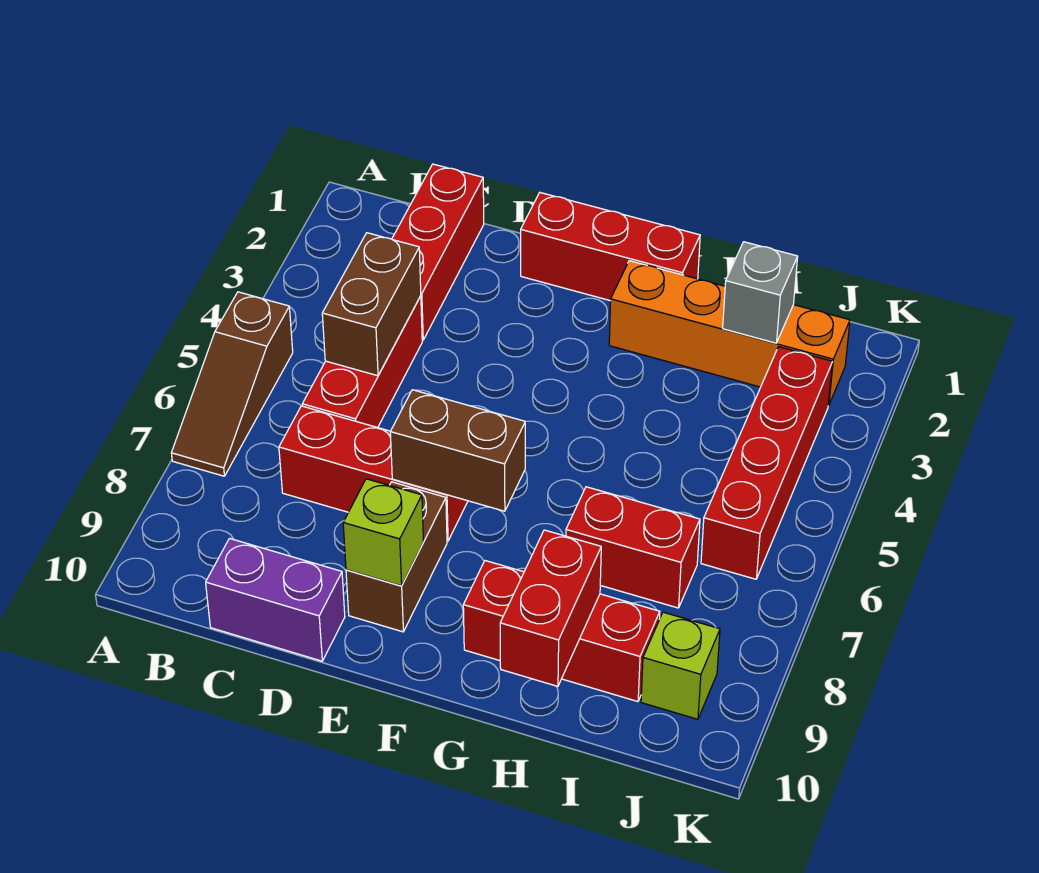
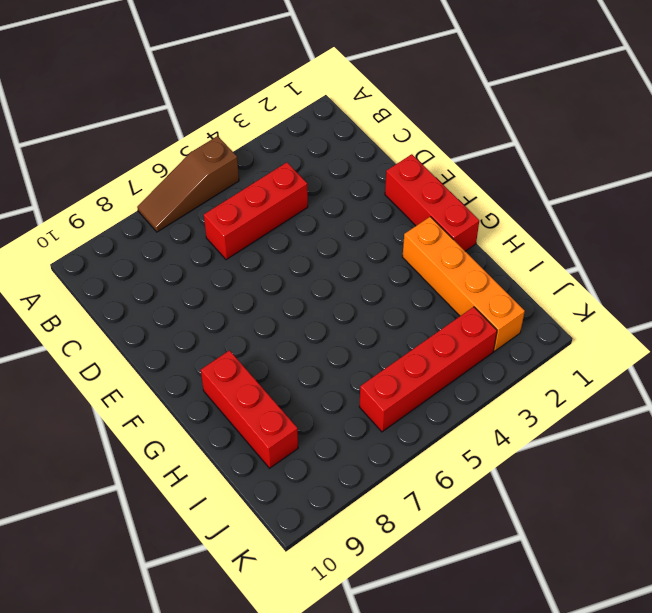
none -> red 1x3 brick [392,164,484,340]
none -> red 1x3 brick [279,406,468,541]
none -> purple 1x2 brick [206,538,345,661]

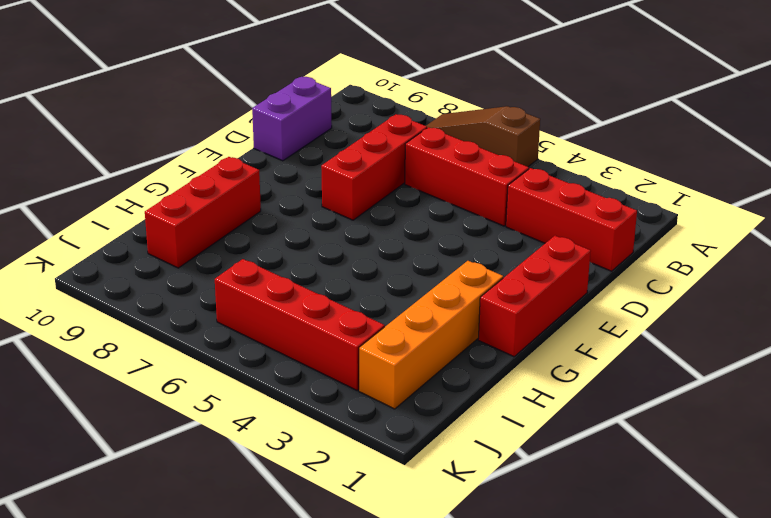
none -> brown 1x2 brick [346,482,447,632]
none -> red 1x2 brick [566,487,700,608]
none -> lime 1x1 brick [641,612,720,719]

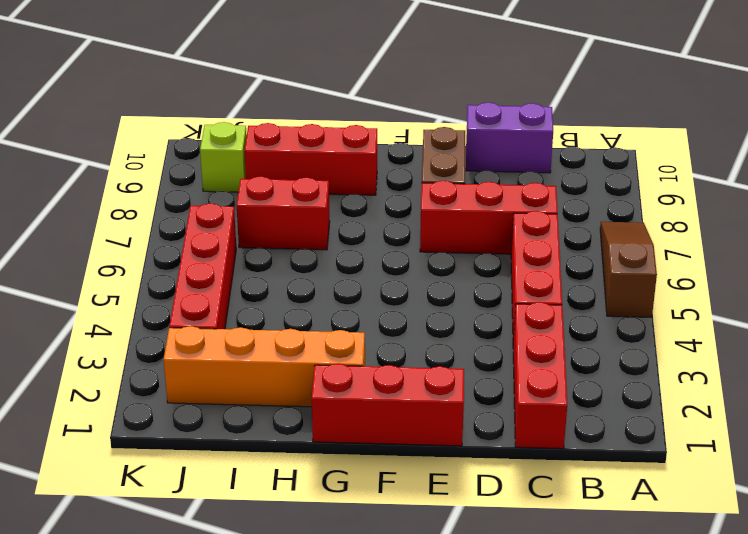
none -> brown 1x2 brick [322,233,421,376]
none -> brown 1x2 brick [390,390,525,511]
none -> lime 1x1 brick [343,479,423,586]

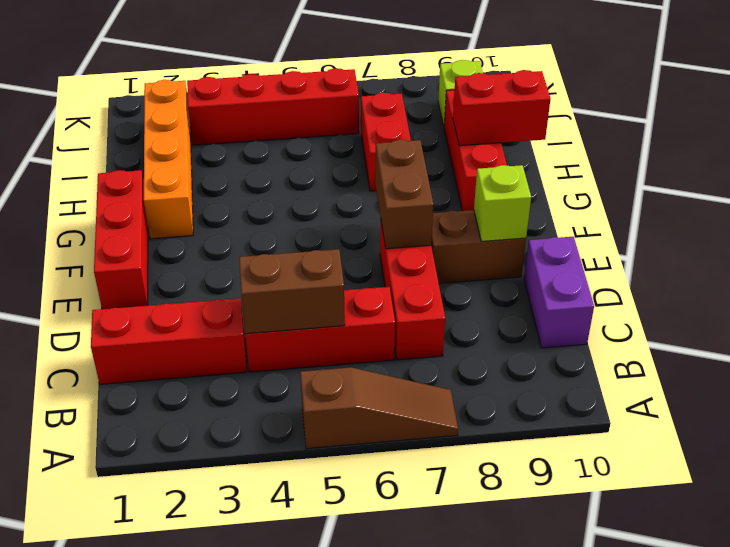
none -> grey 1x1 brick [723,242,798,343]

